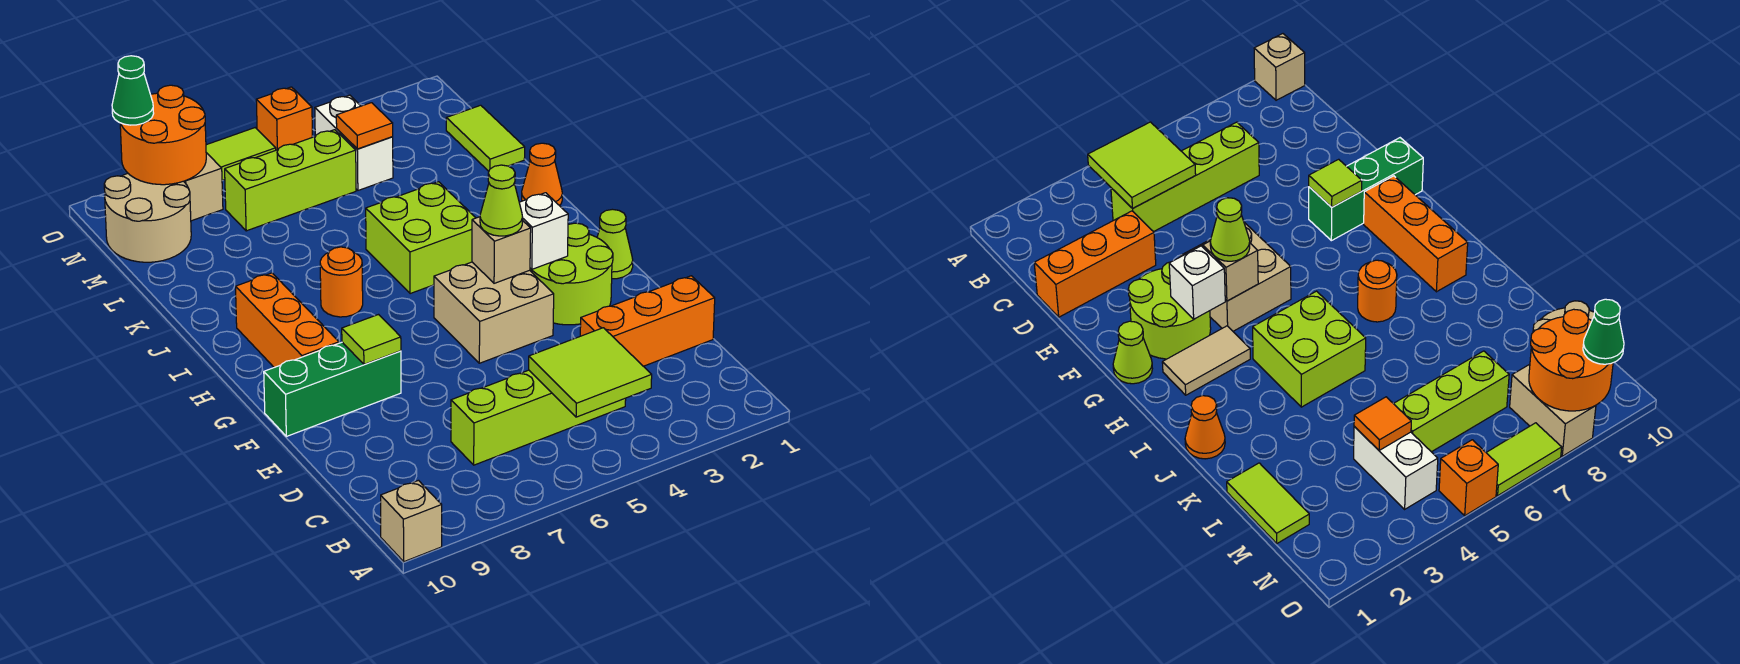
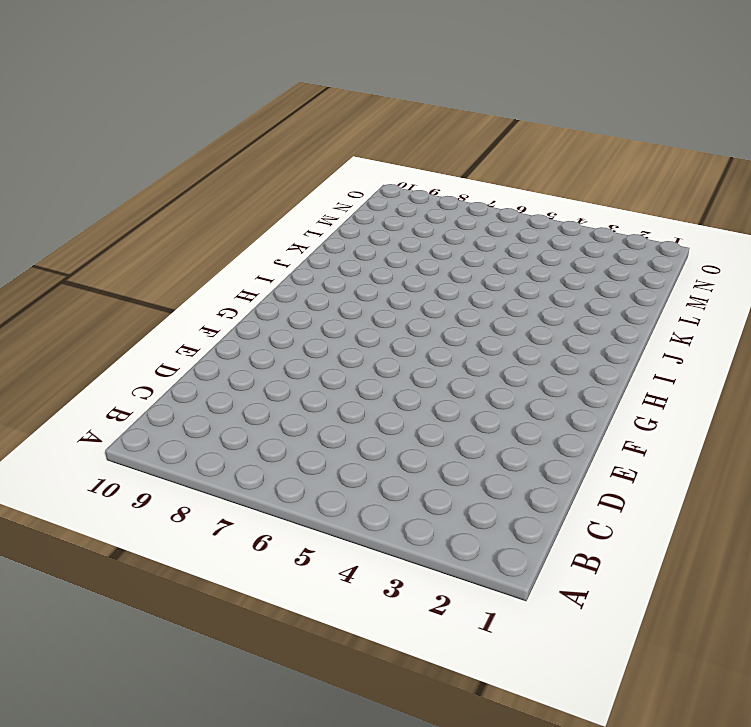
none -> tan 1x1 brick [381,480,442,562]
none -> lime 1x4 brick [451,370,626,465]
none -> orange 1x3 brick [580,276,715,366]

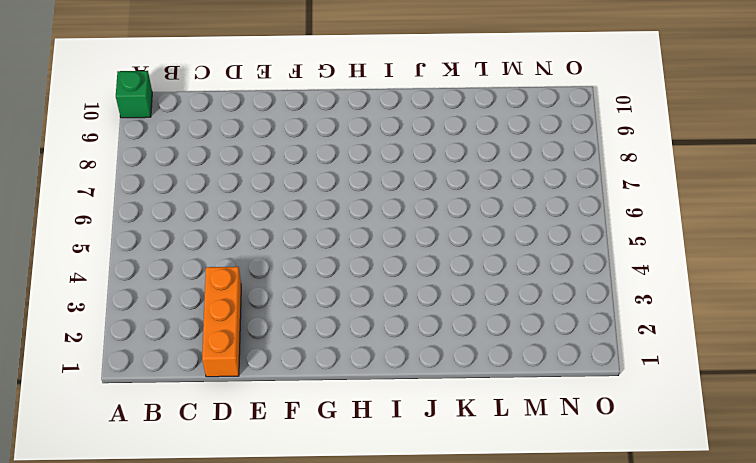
green 1x1 brick [116,71,152,118] -> tan 1x1 brick [381,480,442,562]
none -> lime 1x4 brick [451,370,626,465]
none -> lime 2x2 round brick [530,223,613,325]
none -> tan 2x2 brick [434,262,554,363]

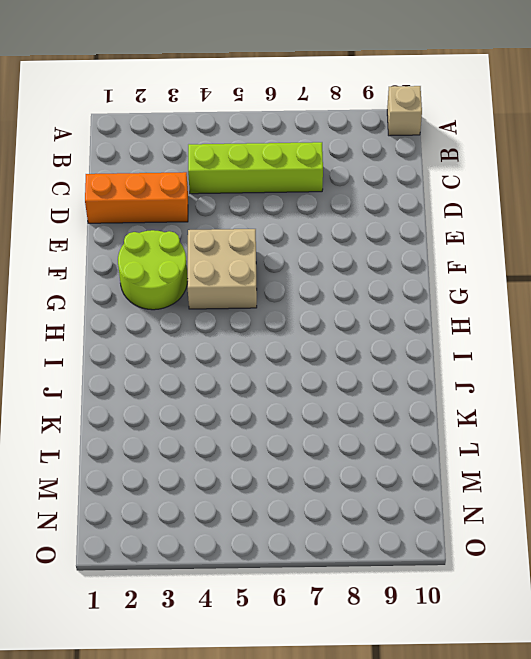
none -> green 1x3 brick [264,342,401,436]
none -> lime 1x1 cone [597,209,633,279]
none -> orange 1x3 brick [236,273,339,367]

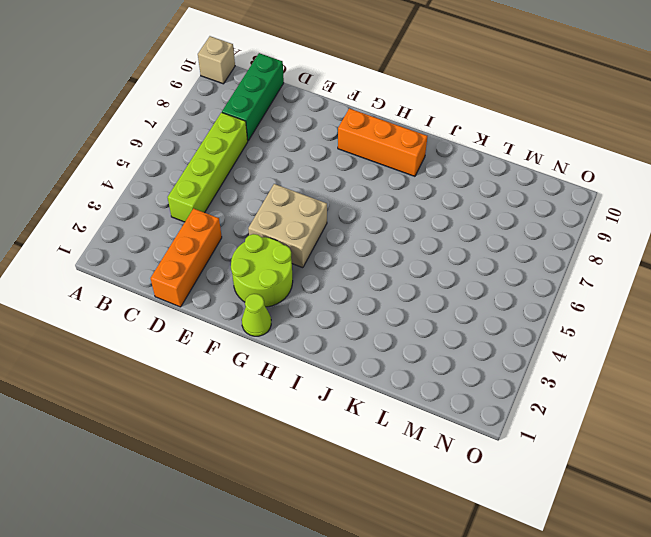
green 1x3 brick [222,53,284,141] -> green 1x3 brick moved to [264,342,401,436]
none -> tan 1x2 tile [1162,326,1250,395]
none -> lime 2x2 brick [366,182,475,294]
none -> orange 1x1 round brick [320,247,363,317]

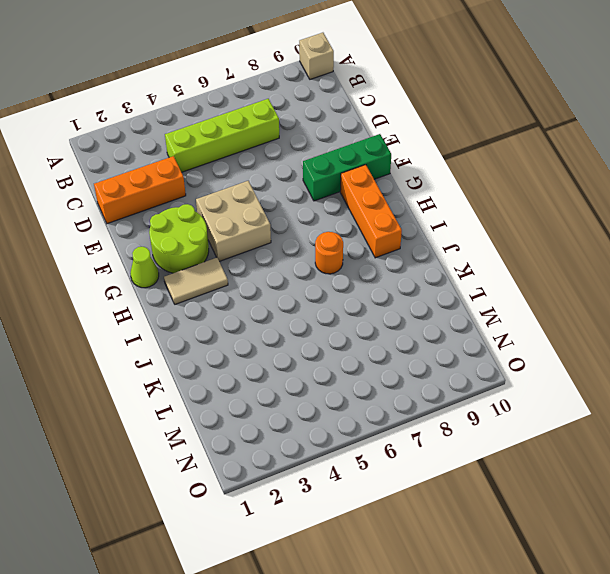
none -> lime 2x2 brick [366,182,475,294]
none -> orange 1x1 cone [522,143,562,206]
none -> lime 1x2 tile [446,105,525,171]

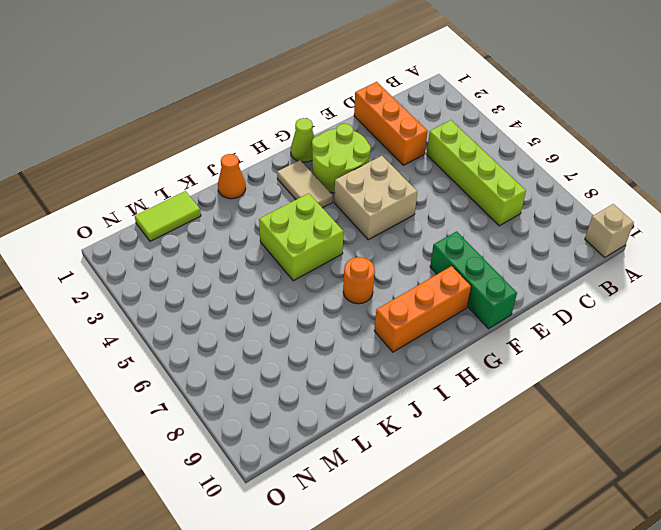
none -> white 1x2 brick [315,95,393,190]
none -> lime 1x3 brick [225,130,356,231]
none -> tan 2x2 round brick [104,174,191,262]

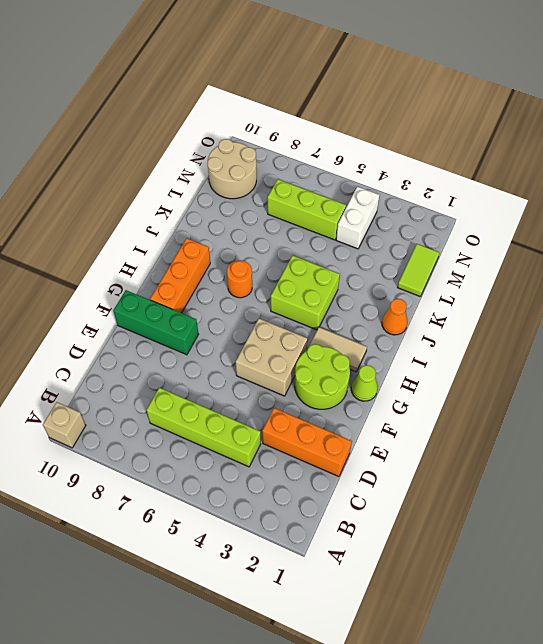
none -> tan 1x2 brick [184,153,223,221]
none -> orange 1x1 brick [256,87,312,150]
none -> lime 1x2 tile [206,128,276,180]

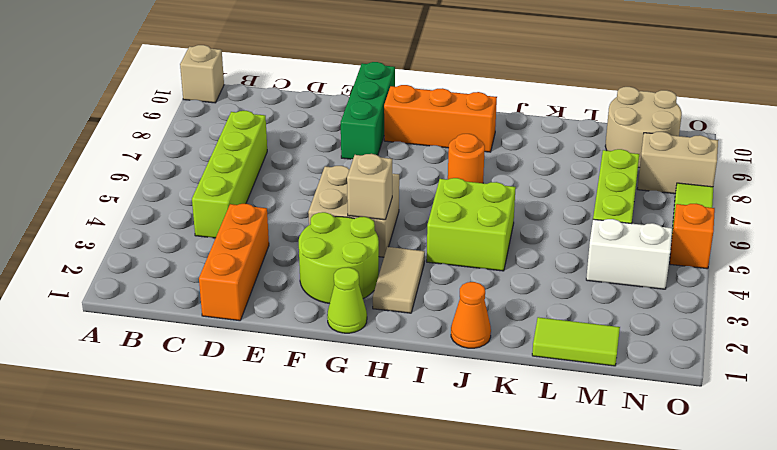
none -> lime 2x2 tile [529,328,652,417]
none -> lime 1x1 tile [342,315,401,365]
none -> white 1x1 brick [519,193,568,269]

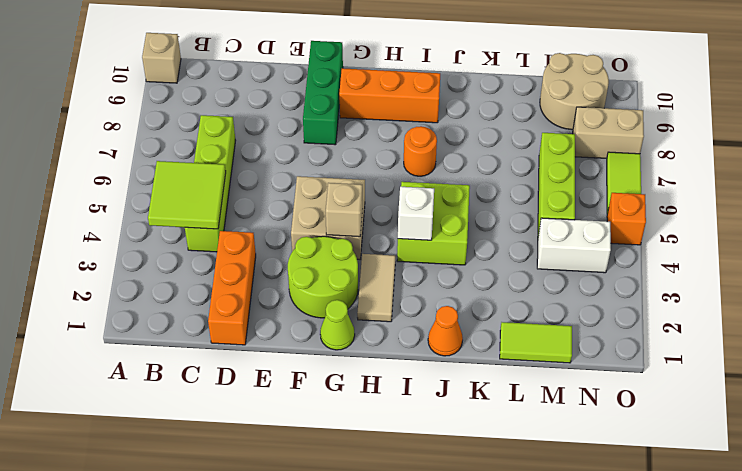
white 1x1 brick [398,187,434,240] -> white 1x1 brick moved to [519,193,568,269]
none -> lime 1x1 tile [342,315,401,365]
none -> orange 1x1 tile [336,103,393,149]
none -> orange 2x2 round brick [120,85,206,185]

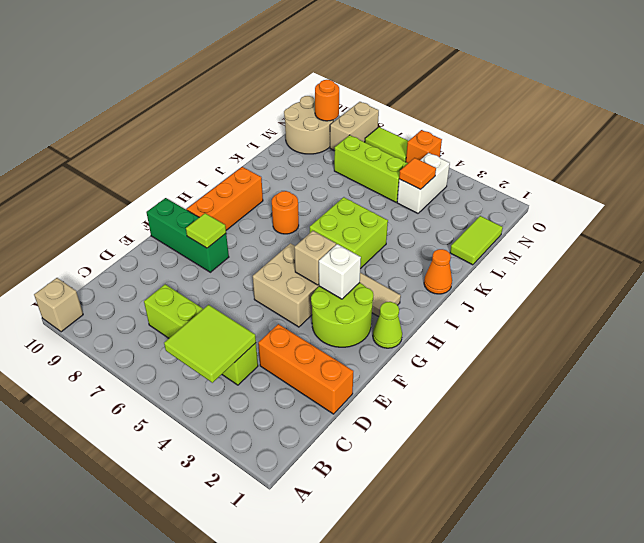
orange 1x1 round brick [315,80,339,121] -> orange 2x2 round brick [120,85,206,185]
none -> lime 1x1 cone [480,165,523,236]
none -> green 1x1 cone [112,56,154,125]

